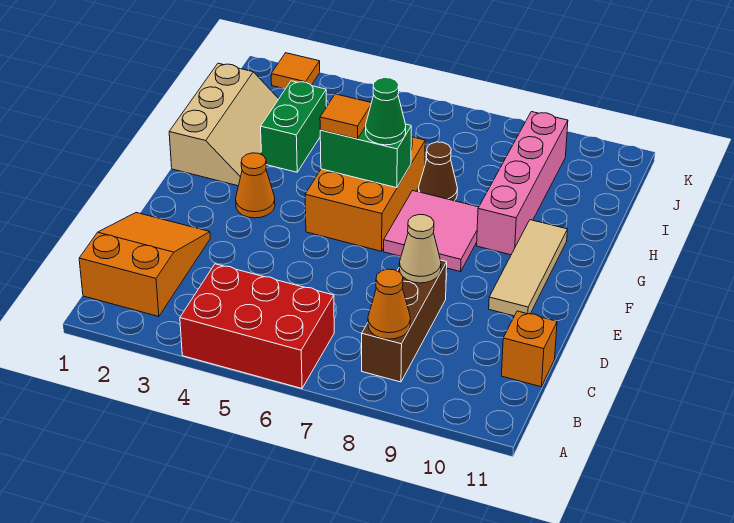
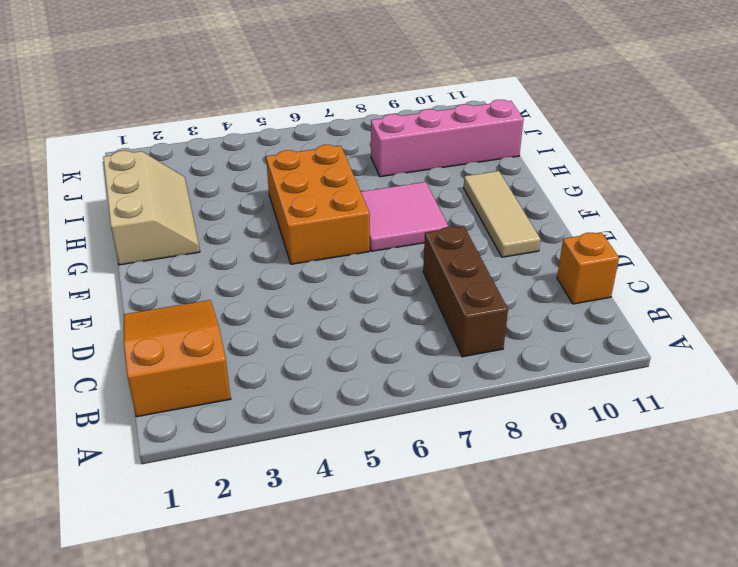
pink 1x4 brick [371,100,524,177] -> pink 1x4 brick turned to [477,112,568,255]
none -> red 2x3 brick [180,264,334,388]
none -> orange 1x1 cone [236,153,275,218]
none -> green 1x2 brick [261,81,327,172]

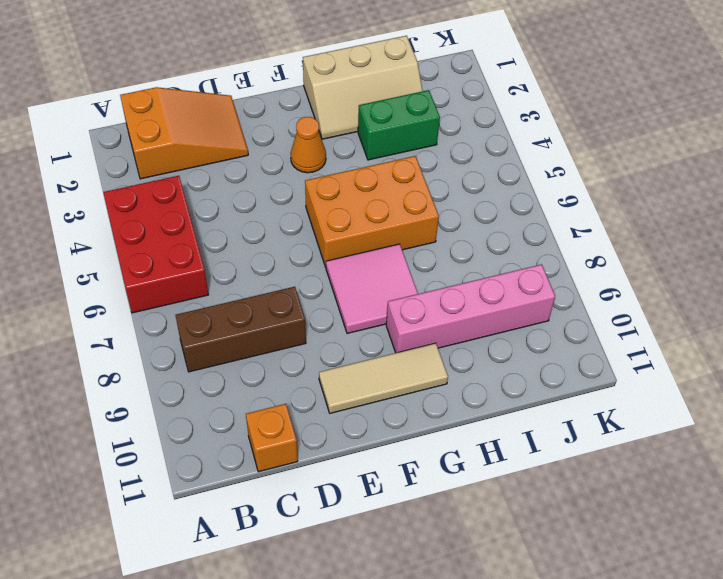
none -> brown 1x1 cone [419,142,458,201]
none -> orange 1x1 tile [271,53,320,89]
none -> orange 1x1 cone [368,269,410,339]

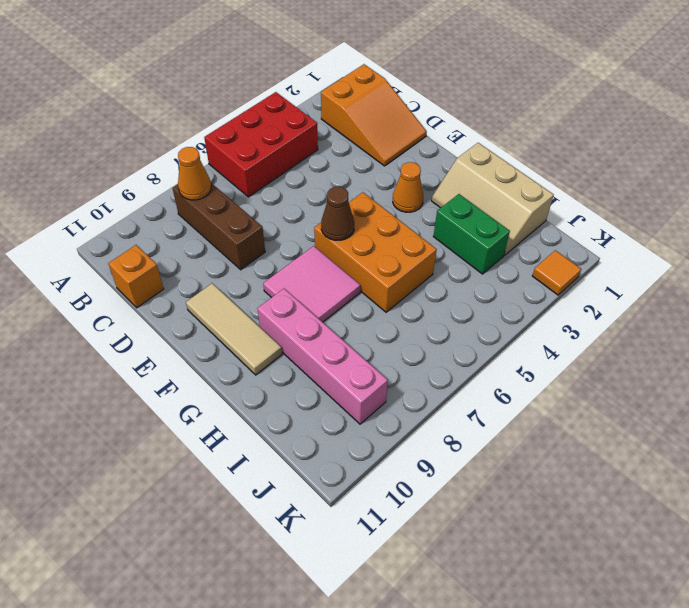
brown 1x1 cone [321,187,354,240] -> brown 1x1 cone moved to [419,142,458,201]
none -> tan 1x1 cone [399,215,441,283]
none -> green 1x2 brick [320,124,411,188]
none -> orange 1x1 tile [320,94,371,139]

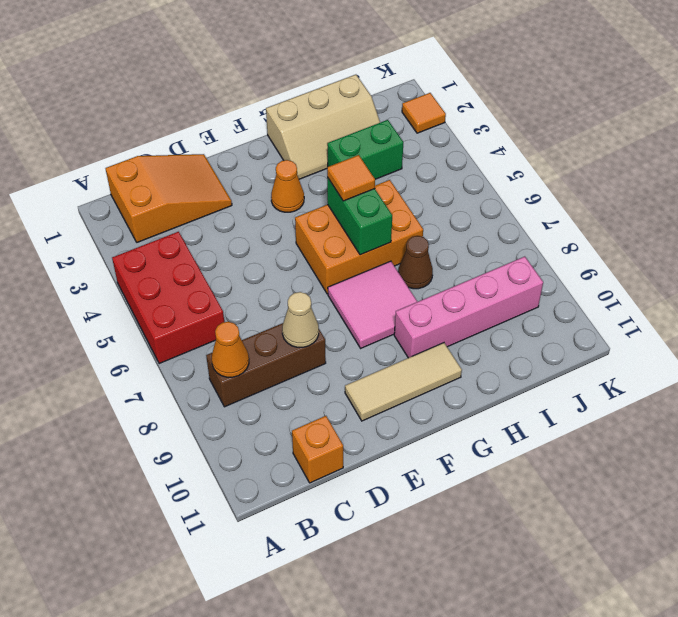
none -> green 1x1 cone [366,78,406,145]

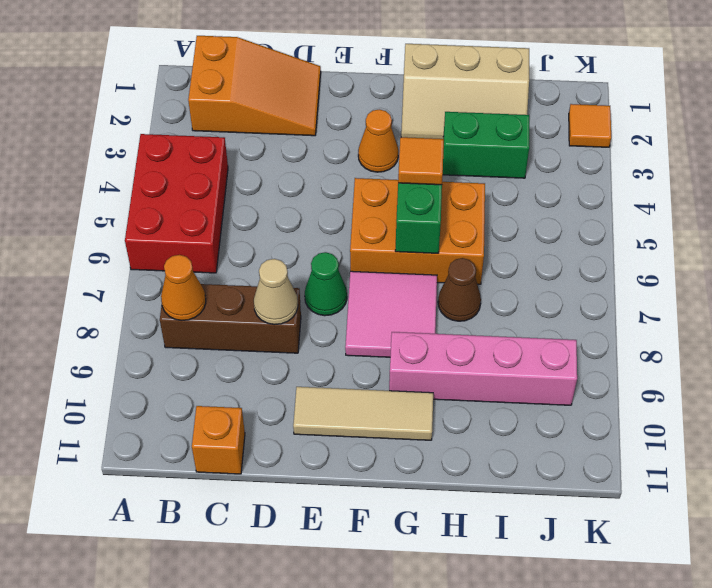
green 1x1 cone [305,252,347,316] -> green 1x1 cone moved to [366,78,406,145]

